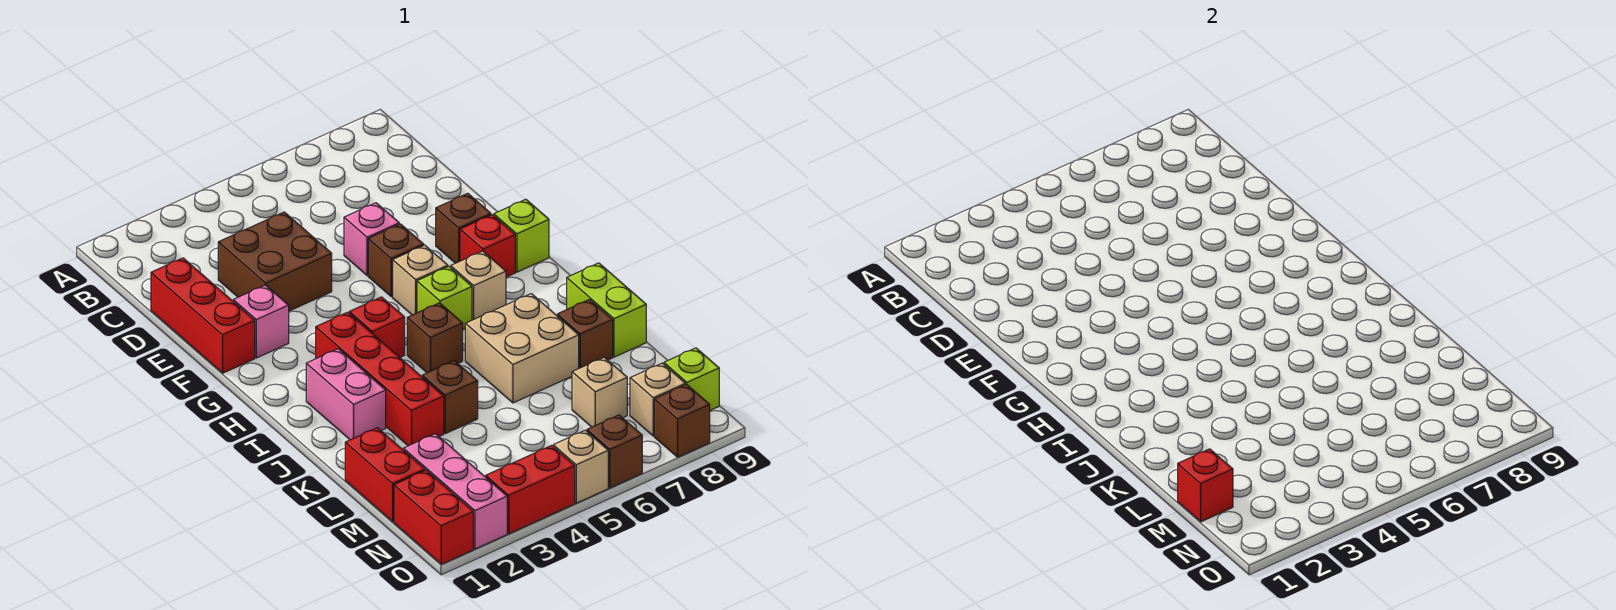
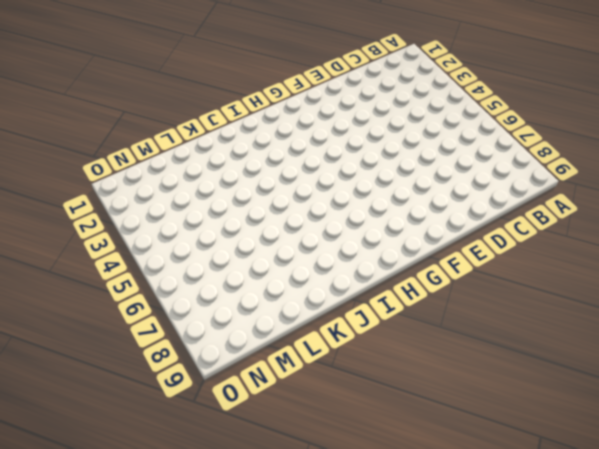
none -> red 1x3 brick [151,258,255,373]
none -> brown 2x2 brick [218,212,332,311]
none -> pink 1x1 brick [344,203,399,276]
none -> pink 1x1 brick [233,285,289,358]

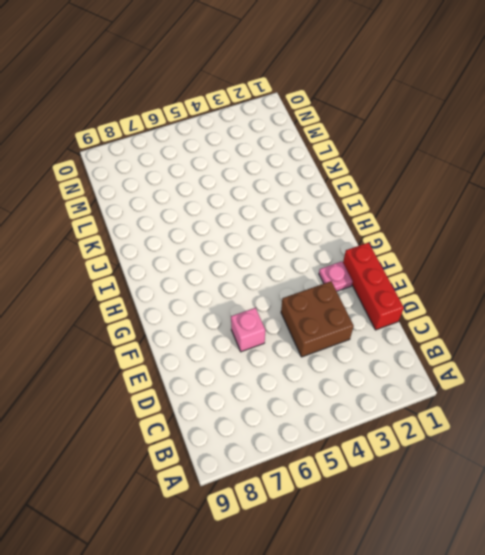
pink 1x1 plate [319,261,353,291] -> pink 1x1 brick [233,285,289,358]
none -> brown 1x1 brick [368,224,424,297]
none -> brown 1x1 brick [436,193,491,263]
none -> tan 1x1 brick [393,245,448,315]
none -> red 1x1 brick [460,215,515,277]

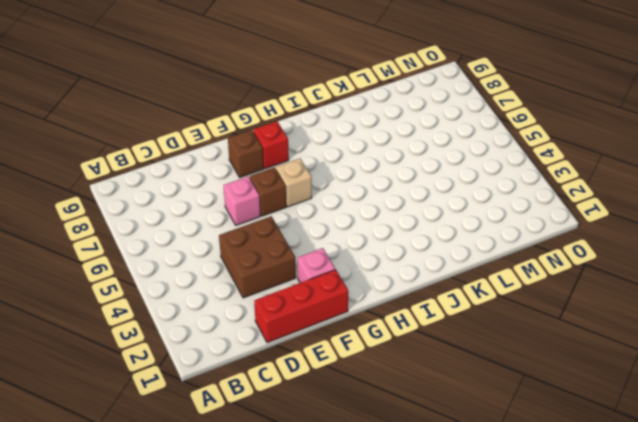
none -> lime 1x1 brick [494,199,549,272]
none -> red 1x4 brick [316,312,444,446]
none -> red 1x1 brick [349,297,405,357]
none -> lime 1x1 brick [417,267,472,329]

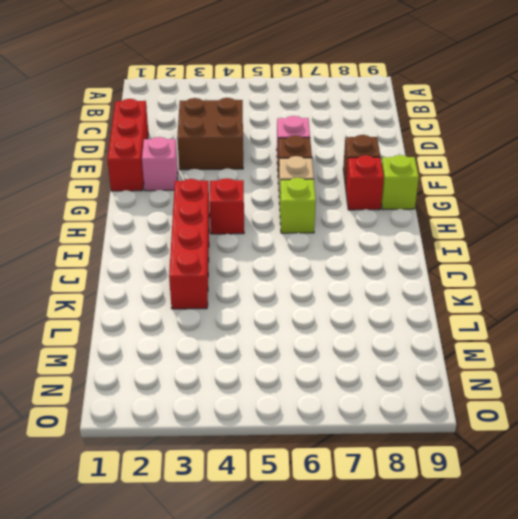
none -> tan 1x1 brick [451,251,506,320]
none -> pink 1x2 brick [306,349,386,440]
none -> brown 1x1 brick [407,303,463,373]
none -> tan 2x2 brick [465,294,579,403]

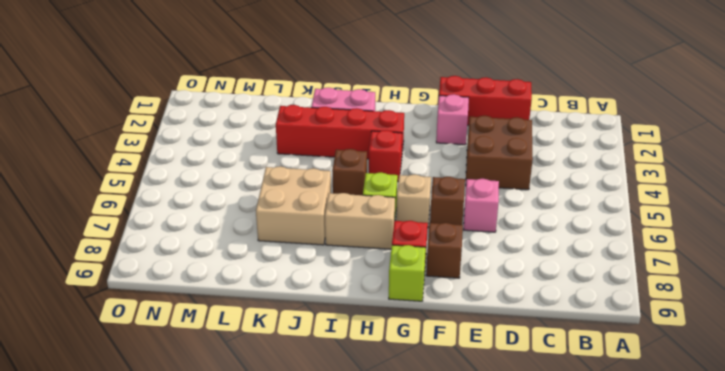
tan 1x2 brick [325,193,395,249] -> tan 1x1 brick [451,251,506,320]
none -> lime 1x2 brick [567,263,646,357]
none -> brown 1x1 brick [422,361,478,433]
none -> brown 1x1 brick [557,300,613,368]
none -> red 1x2 brick [345,428,425,522]

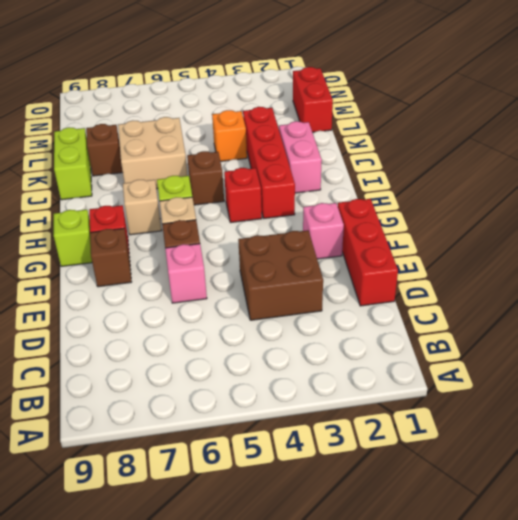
orange 1x1 brick [212,110,247,161] -> brown 1x1 brick [422,361,478,433]
none -> pink 1x3 brick [403,434,507,549]
none -> tan 1x1 brick [572,357,627,427]
none -> red 1x2 brick [394,470,473,564]
none -> tan 1x1 brick [630,363,685,436]

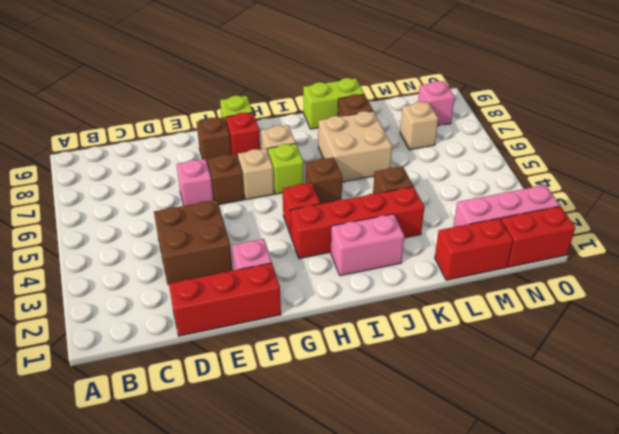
pink 1x1 brick [418,81,455,126] -> tan 1x1 brick [630,363,685,436]
none -> lime 1x1 brick [664,348,719,410]
none -> red 1x2 brick [486,446,575,534]
none -> tan 1x1 brick [553,430,608,503]
none -> brown 1x1 brick [587,415,642,488]

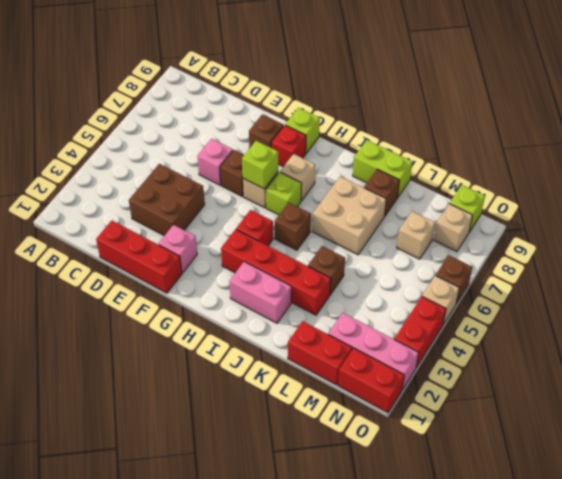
lime 1x1 brick [242,141,278,189] -> none
none -> brown 1x1 brick [654,384,710,457]
none -> red 1x1 brick [1178,449,1233,522]

